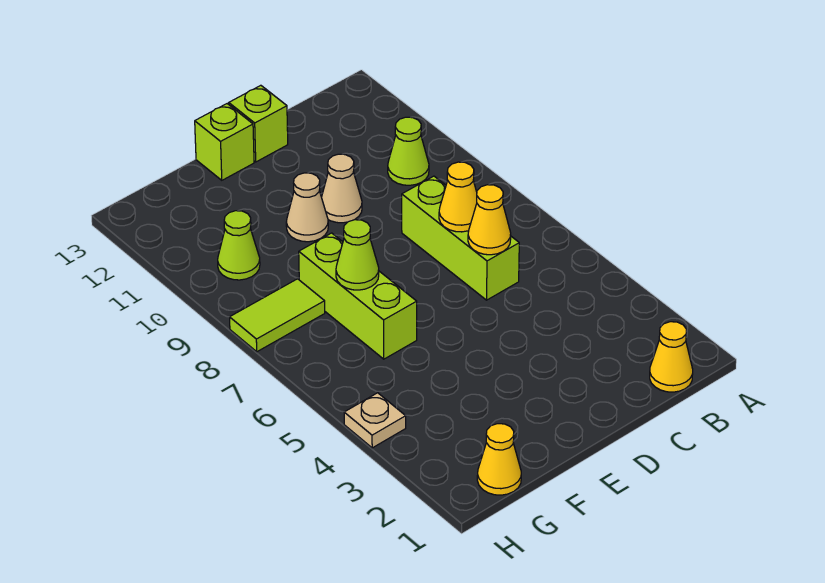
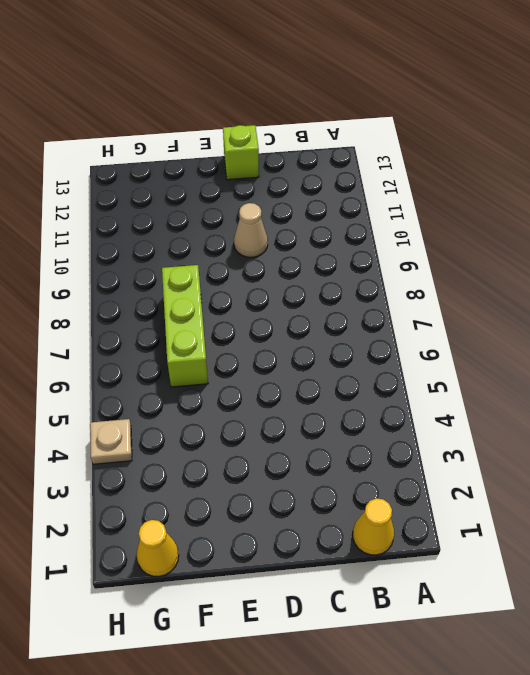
none -> lime 1x1 cone [388,117,429,185]
none -> lime 1x3 brick [402,176,519,300]
none -> tan 1x1 cone [286,173,328,242]

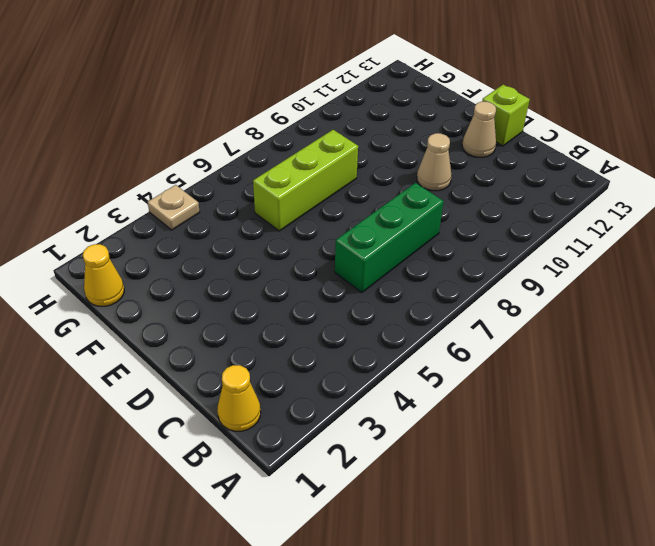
green 1x3 brick [335,183,444,293] -> lime 1x3 brick [402,176,519,300]
tan 1x1 cone [462,102,496,157] -> tan 1x1 cone moved to [286,173,328,242]
none -> lime 1x1 cone [388,117,429,185]
none -> lime 1x1 brick [195,104,254,180]
none -> lime 1x2 tile [230,279,325,352]

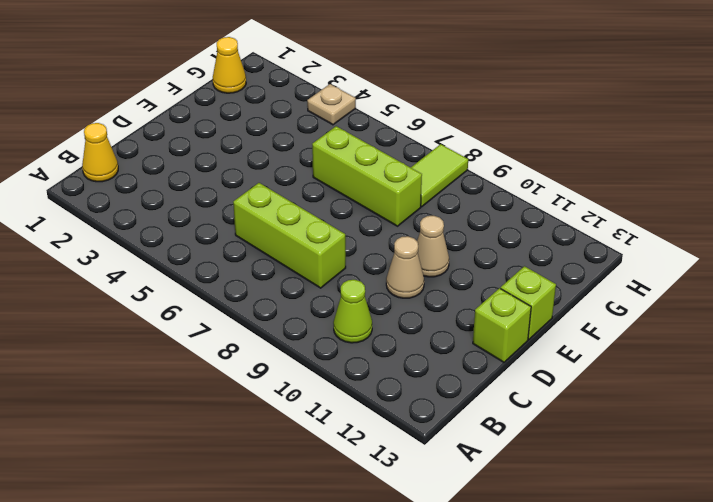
none -> lime 1x1 cone [218,211,260,280]
none -> yellow 1x1 cone [468,185,511,255]
none -> yellow 1x1 cone [439,162,477,232]

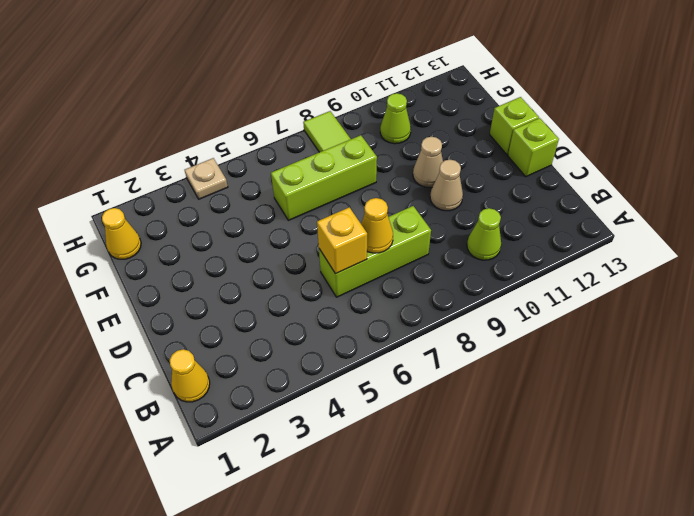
yellow 1x1 brick [317,207,367,274] -> yellow 1x1 cone [468,185,511,255]
none -> lime 1x1 cone [336,220,379,290]

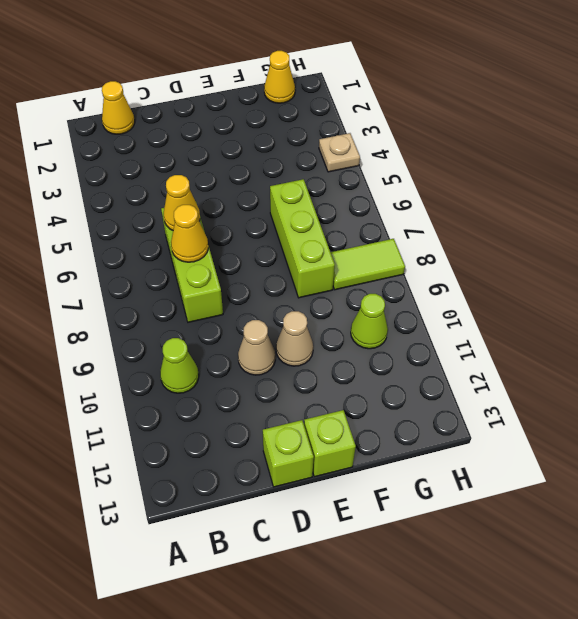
none -> lime 1x1 cone [336,220,379,290]

